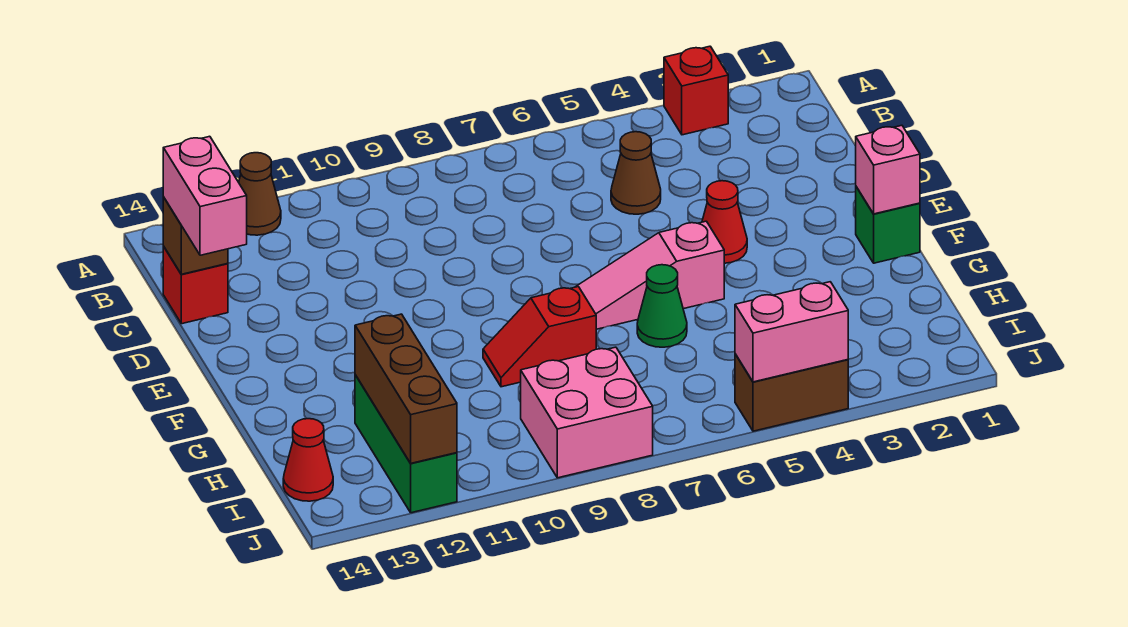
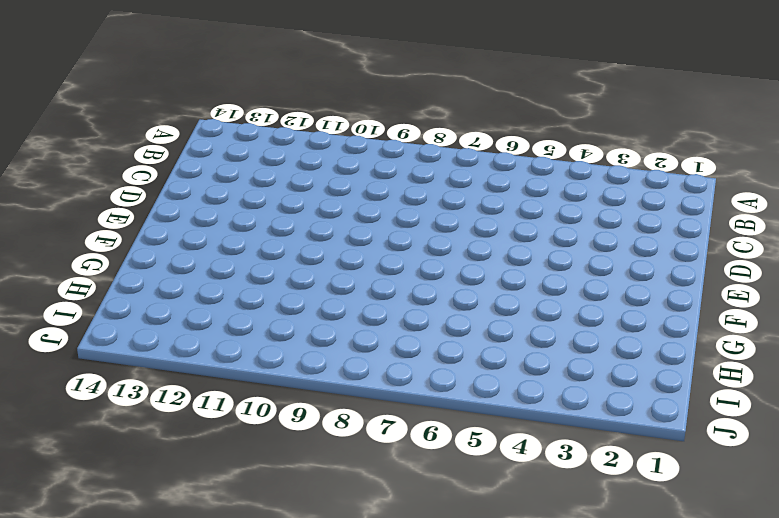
none -> red 1x1 brick [664,46,728,135]
none -> brown 1x1 cone [239,153,281,235]
none -> brown 1x1 cone [611,132,661,214]

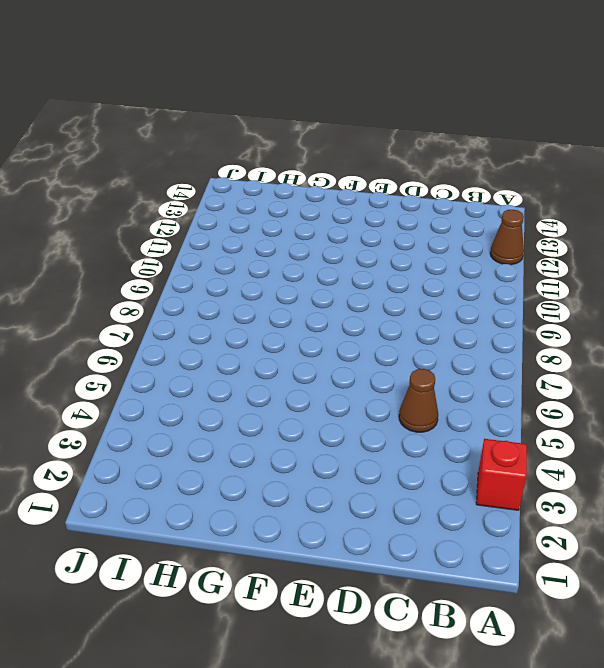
none -> red 1x1 brick [163,246,228,324]
none -> red 1x1 cone [702,181,747,263]
none -> green 1x1 brick [856,187,920,263]

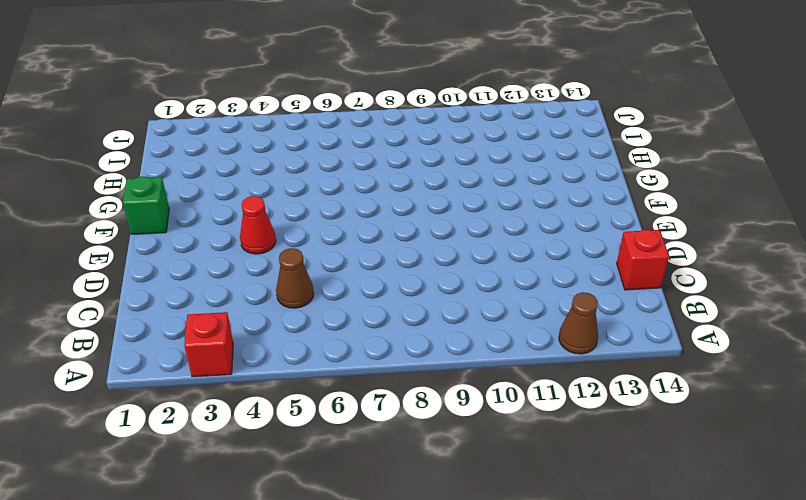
none -> pink 1x3 slope [576,221,724,329]
none -> green 1x1 cone [637,265,687,347]
none -> red 1x2 slope [483,287,596,387]

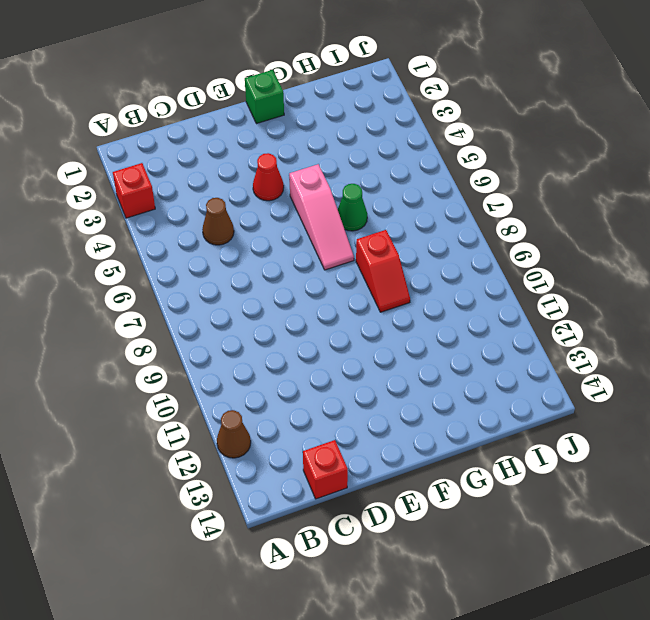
none -> green 1x3 brick [355,375,457,513]
none -> pink 2x2 brick [521,347,653,478]
none -> red 1x1 cone [283,419,333,501]

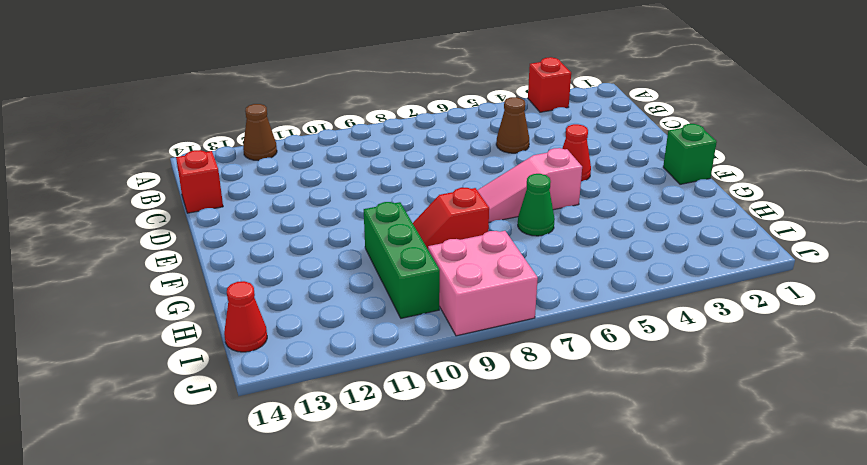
green 1x3 brick [364,202,440,318] -> green 1x3 brick moved to [355,375,457,513]
none -> brown 1x2 brick [735,354,848,431]
none -> brown 1x1 brick [163,197,228,274]
none -> pink 1x1 brick [856,125,920,214]

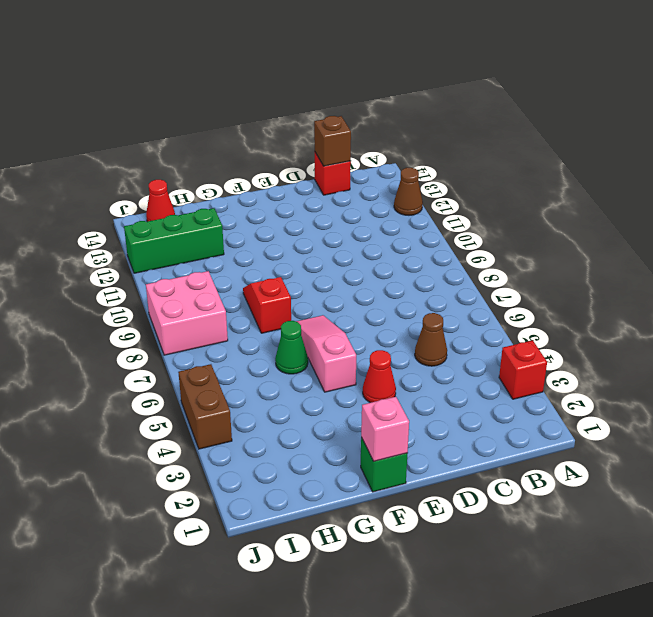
none -> brown 1x3 brick [355,314,457,463]
none -> pink 1x2 brick [735,282,848,382]
none -> pink 1x2 brick [163,136,247,255]

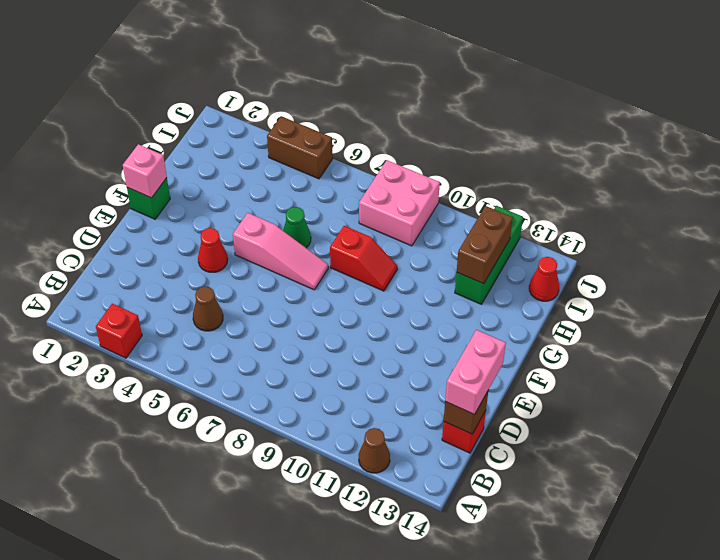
brown 1x2 brick [457,206,513,284] -> brown 1x3 brick [355,314,457,463]
none -> pink 1x2 brick [735,282,848,382]

